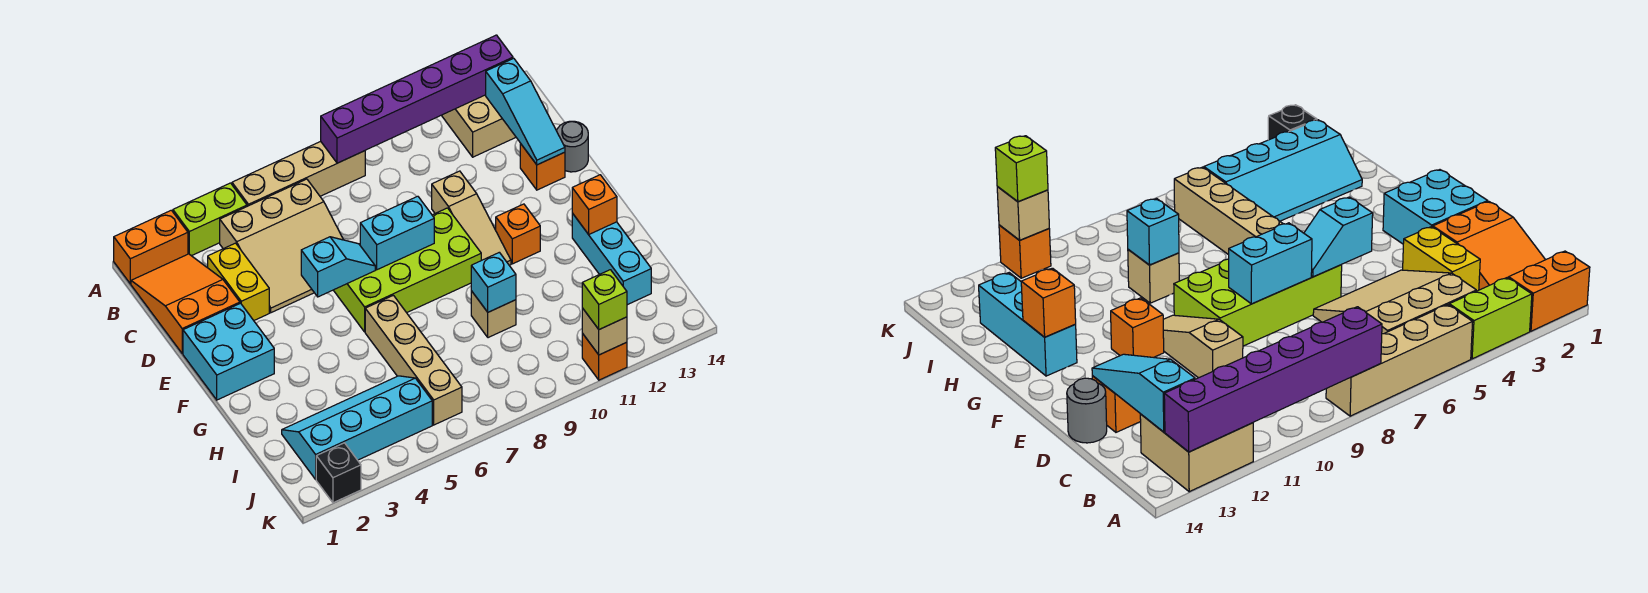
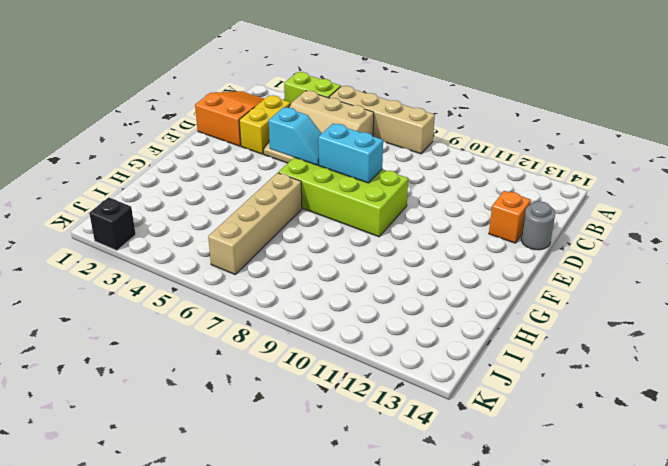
none -> orange 1x2 brick [114,210,188,284]
none -> tan 2x2 brick [441,95,516,157]
none -> tan 1x3 slope [432,171,511,265]

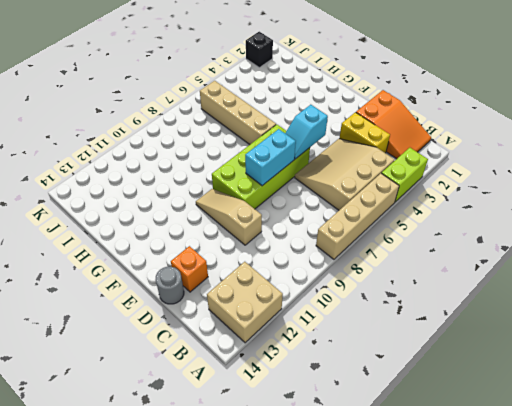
none -> orange 1x2 brick [114,210,188,284]
none -> cyan 2x2 brick [183,303,274,400]
none -> orange 1x1 brick [496,204,540,264]

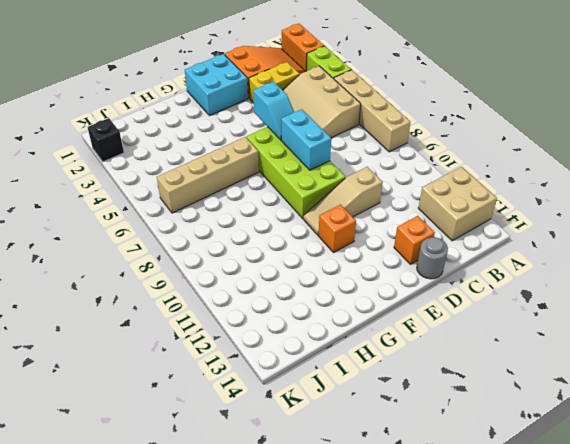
none -> cyan 1x3 brick [572,213,651,305]
none -> tan 1x1 brick [471,291,516,338]
none -> cyan 2x4 slope [282,376,432,479]

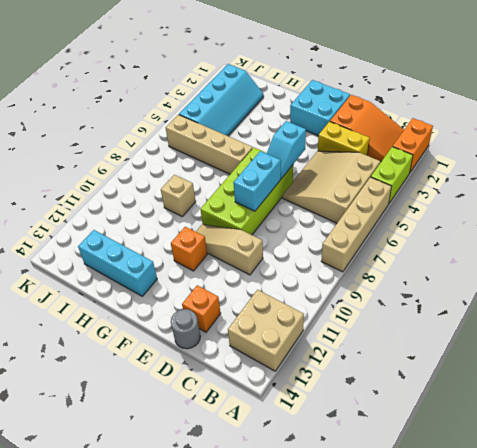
none -> black 1x1 brick [316,443,361,503]
none -> orange 1x1 brick [582,333,627,380]
none -> purple 1x6 brick [321,35,513,163]

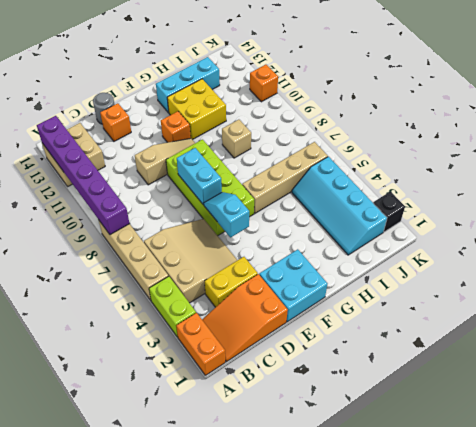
yellow 2x2 brick [167,79,226,140] -> none
none -> cyan 1x3 slope [486,58,565,165]
none -> orange 1x1 brick [572,175,617,234]
none -> cyan 1x1 brick [471,252,516,312]

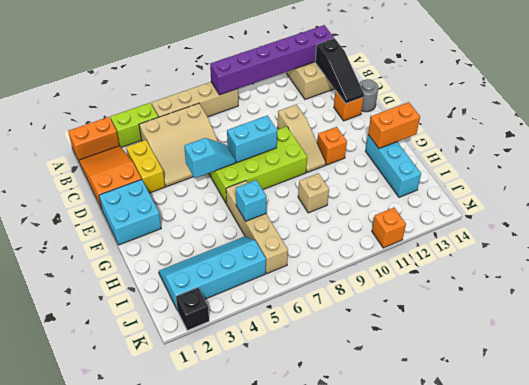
black 1x3 slope [315,38,364,103] -> cyan 1x3 slope [486,58,565,165]
orange 1x2 brick [368,102,420,149] -> orange 1x1 brick [572,175,617,234]
cyan 1x1 brick [236,180,267,221] -> cyan 1x1 brick moved to [471,252,516,312]
none -> tan 1x1 brick [582,308,627,355]
none -> lime 1x1 brick [582,270,627,329]

